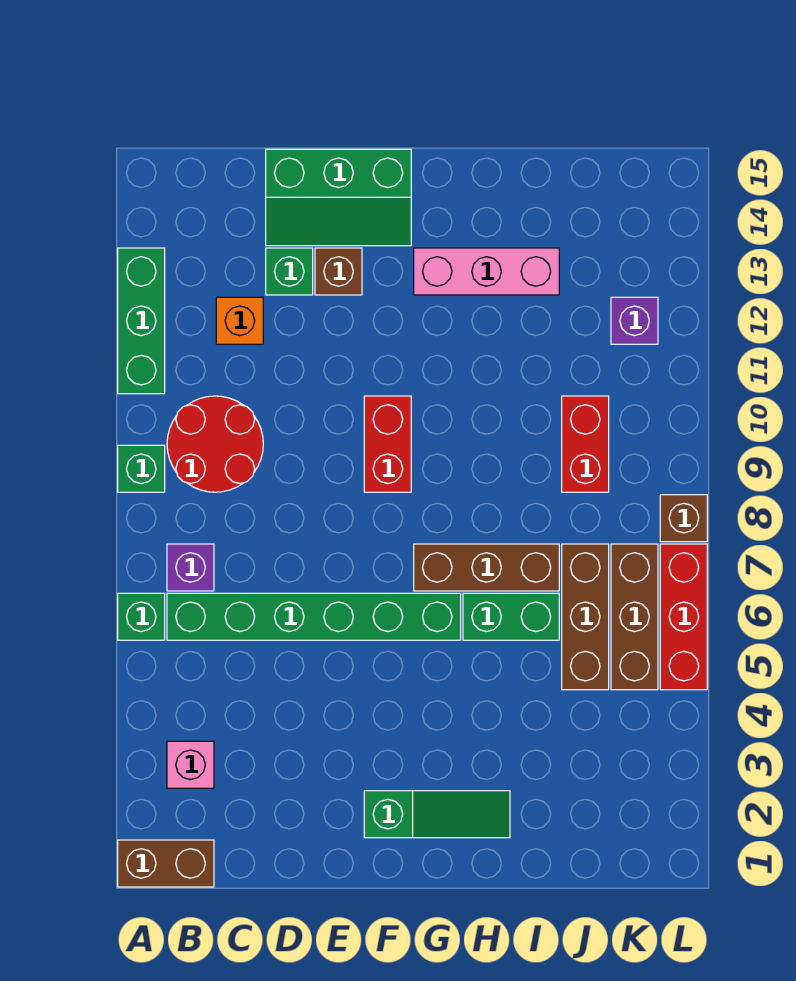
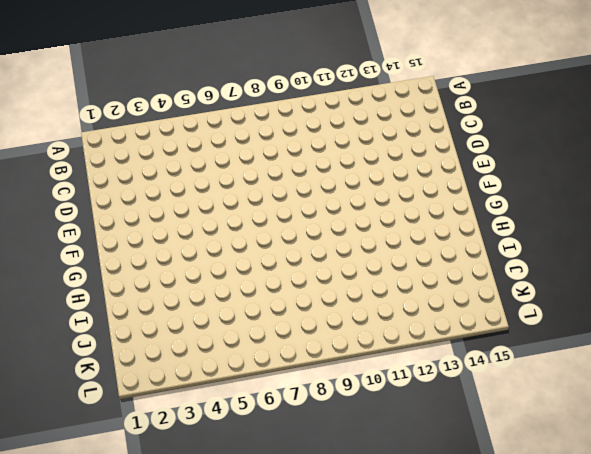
none -> brown 1x2 brick [118,840,214,887]
none -> green 1x1 brick [118,593,165,640]
none -> green 1x1 brick [118,445,165,492]

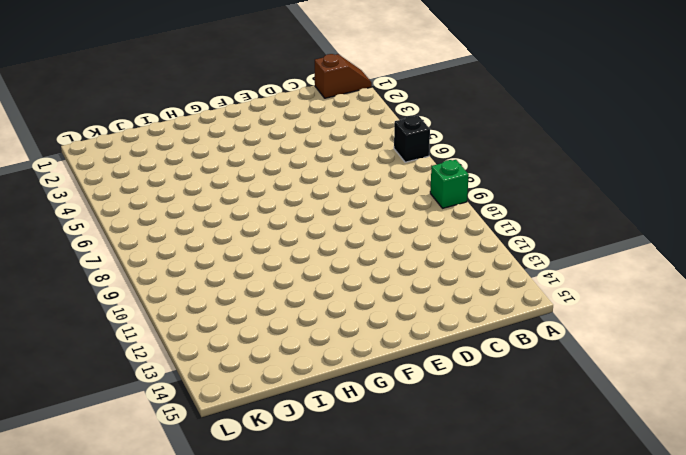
brown 1x2 slope [315,54,372,98] -> brown 1x2 brick [118,840,214,887]
black 1x1 brick [394,115,430,162] -> green 1x1 brick [118,593,165,640]
none -> green 1x3 brick [118,248,165,394]
none -> pink 1x1 brick [167,741,214,788]
none -> green 1x6 brick [167,593,461,640]

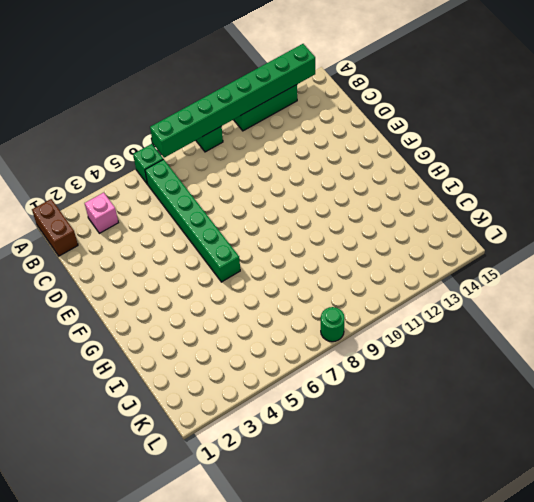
green 1x8 brick [150,44,315,158] -> none
green 1x1 round brick [321,307,345,342] -> brown 1x1 brick [660,495,707,542]
none -> purple 1x1 brick [167,544,214,591]
none -> red 2x2 round brick [167,396,263,492]
none -> orange 1x1 brick [216,297,263,344]

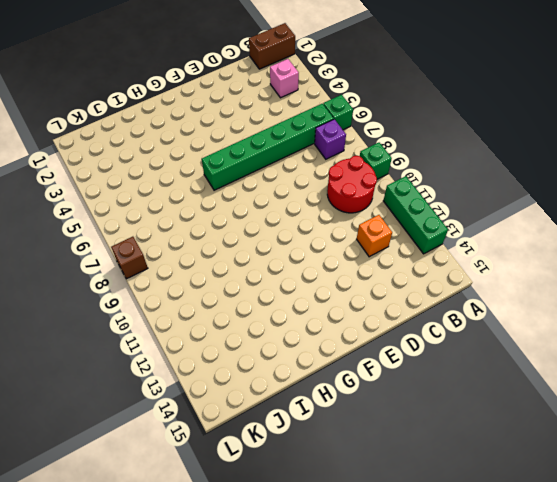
none -> green 1x1 brick [266,248,313,295]
none -> green 2x3 slope [266,149,411,246]
none -> brown 1x1 brick [315,248,362,295]

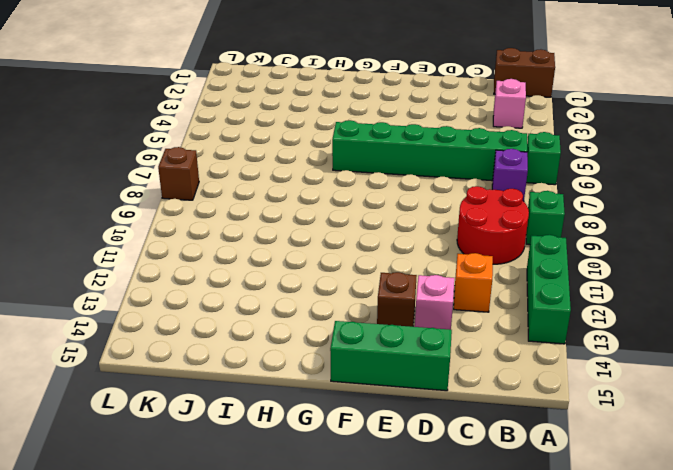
pink 1x1 brick [415,275,454,330] -> green 1x1 brick [266,248,313,295]
none -> green 1x3 slope [364,791,510,838]
none -> red 1x2 brick [364,396,411,492]
none -> brown 1x3 brick [414,544,559,591]

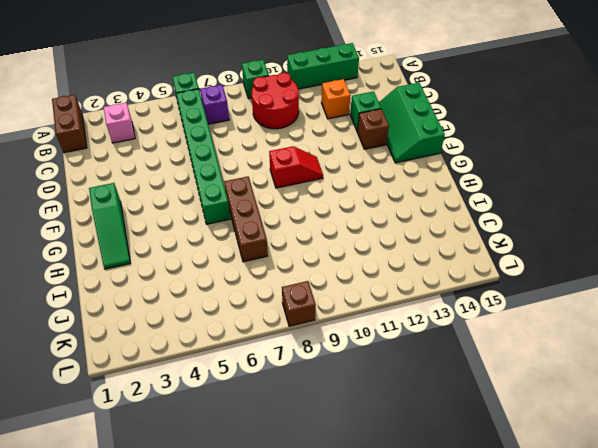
red 1x2 slope [269,146,323,188] -> red 1x2 brick [364,396,411,492]
none -> pink 1x3 brick [414,248,559,295]
none -> green 1x2 brick [463,593,559,640]
none -> brown 1x3 brick [562,544,609,690]

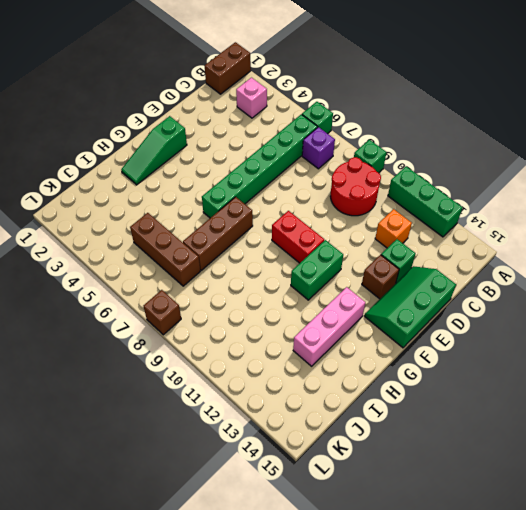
green 1x2 brick [291,240,343,300] -> green 1x2 brick moved to [463,593,559,640]
none -> red 1x2 brick [562,396,609,492]
none -> brown 1x3 brick [611,544,658,690]
none -> purple 1x1 brick [611,297,658,344]

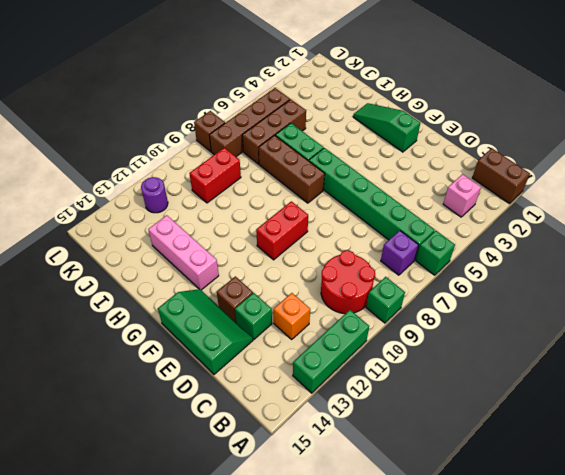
brown 1x4 brick [210,88,290,157] -> brown 1x3 brick [611,544,658,690]
purple 1x1 round brick [141,177,168,213] -> purple 1x1 brick [611,297,658,344]
none -> red 1x3 brick [660,544,707,690]

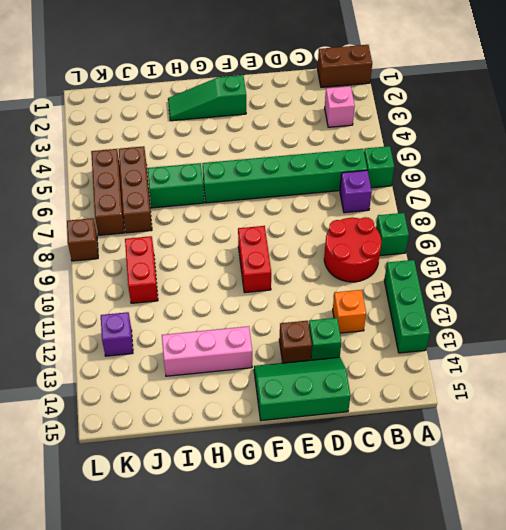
none -> brown 1x3 brick [414,544,559,591]
none -> red 1x3 brick [660,544,707,690]

